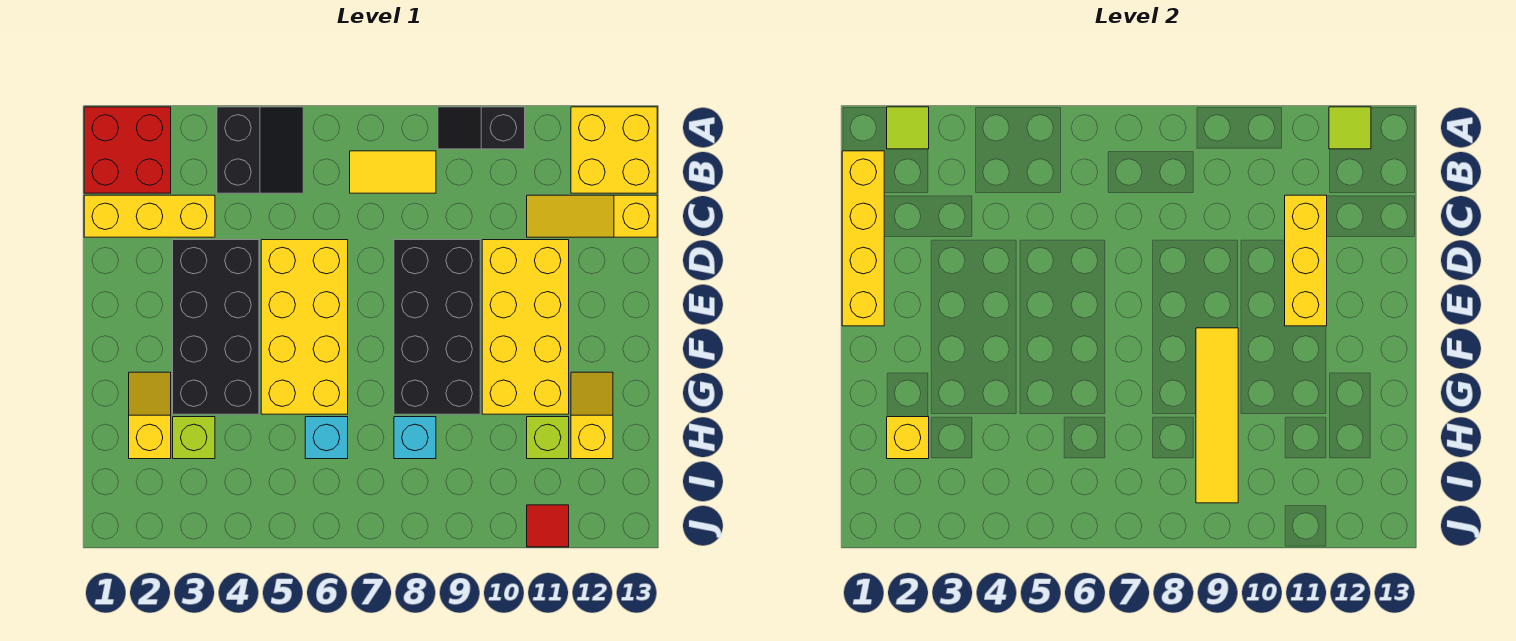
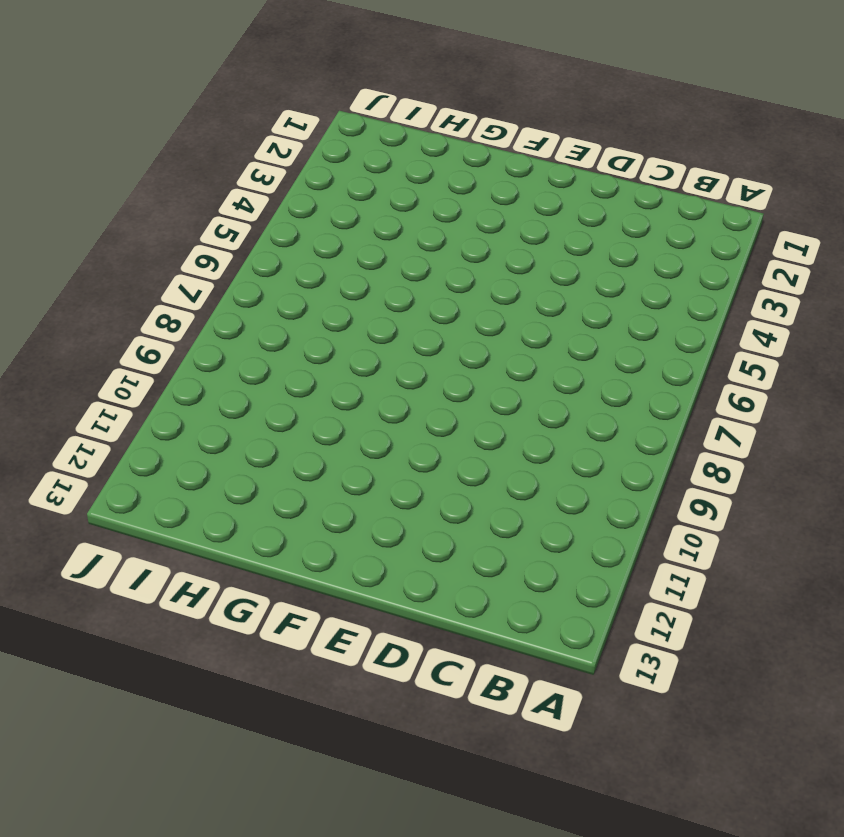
none -> red 2x2 brick [84,107,171,193]
none -> black 2x2 slope [217,107,303,193]
none -> black 1x2 slope [438,107,525,149]

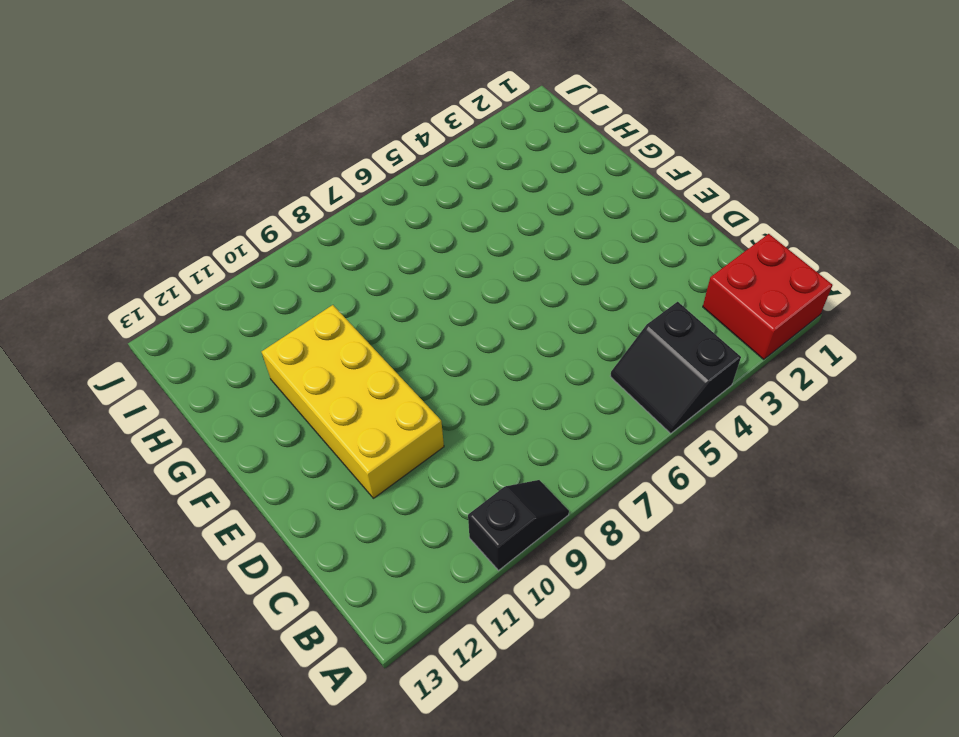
none -> yellow 2x2 brick [571,107,657,193]
none -> yellow 1x2 tile [350,151,436,193]
none -> yellow 1x3 brick [84,195,215,237]

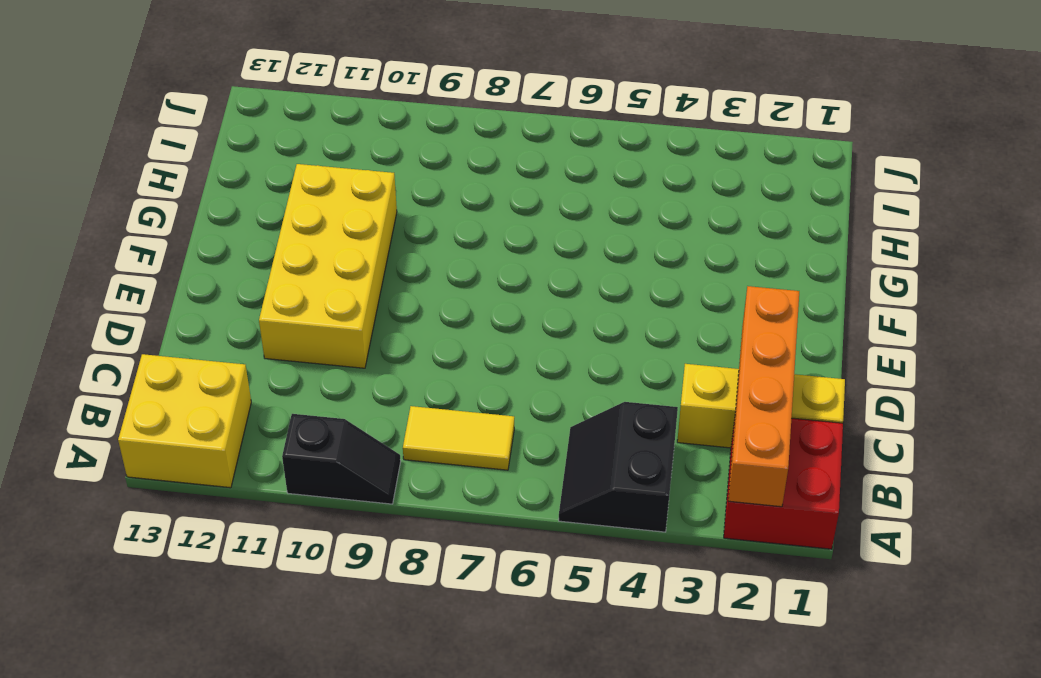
orange 1x4 brick [728,286,799,507] -> lime 1x1 tile [887,107,929,149]
none -> yellow 1x3 slope [527,195,657,237]
none -> black 2x4 brick [173,240,259,414]
none -> yellow 2x4 brick [261,240,348,414]

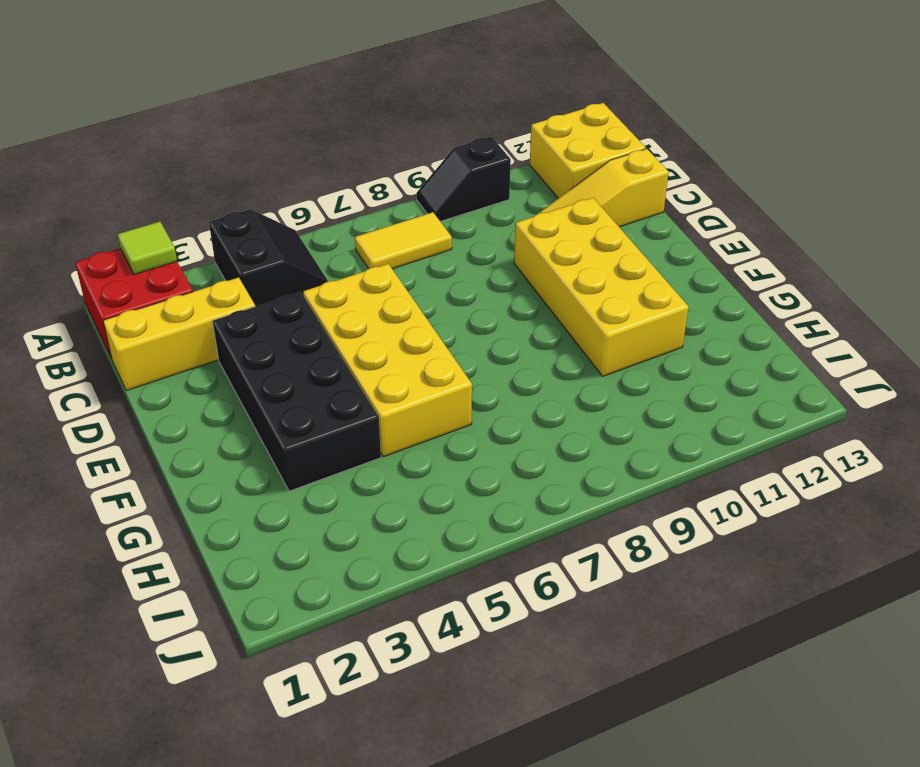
none -> black 2x4 brick [394,240,480,414]
none -> yellow 1x2 slope [129,372,171,459]
none -> yellow 1x2 slope [571,372,613,459]

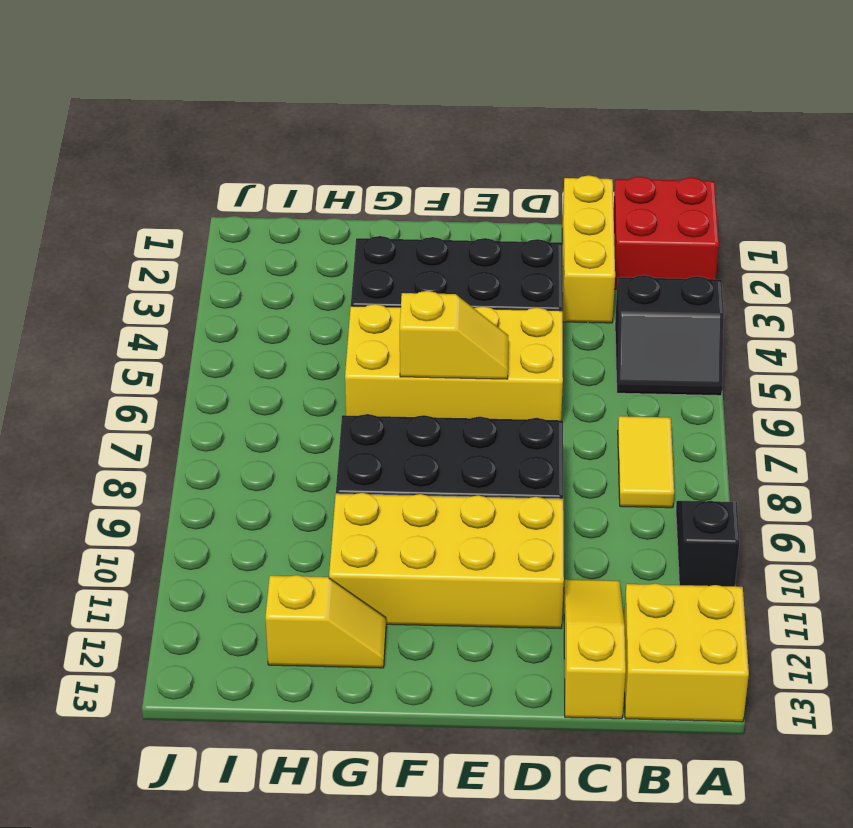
yellow 1x2 slope [400,291,508,379] -> yellow 1x2 slope moved to [129,372,171,459]
none -> lime 1x1 brick [173,417,215,459]
none -> cyan 1x1 brick [305,417,348,459]
none -> cyan 1x1 brick [394,417,436,459]

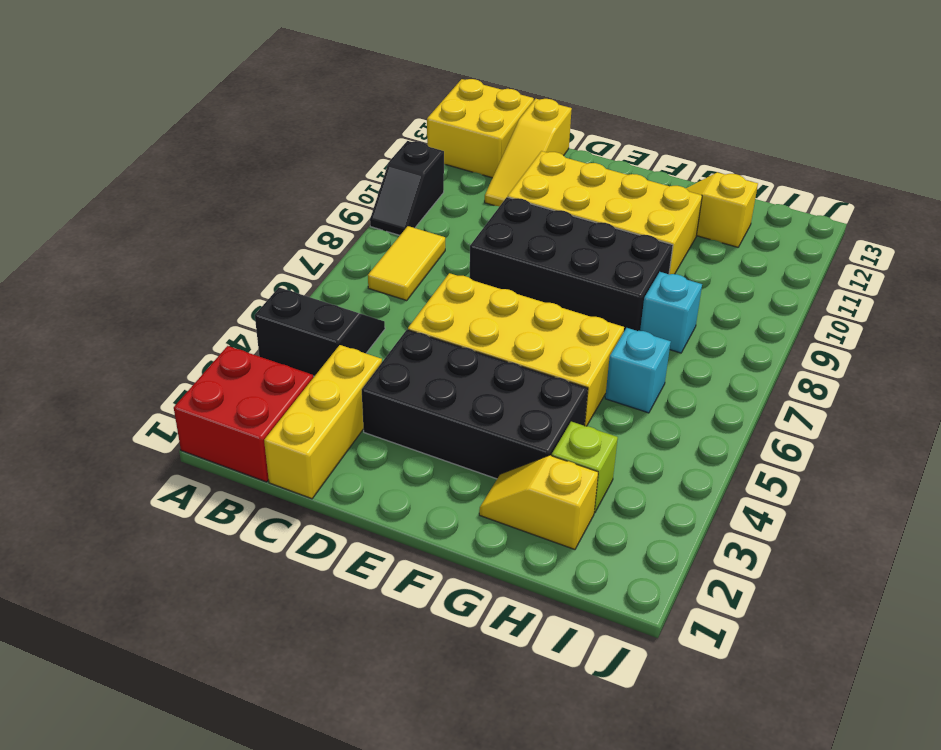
none -> lime 1x1 brick [527,417,569,459]
none -> red 1x1 tile [527,505,569,547]
none -> lime 1x1 tile [887,107,929,149]

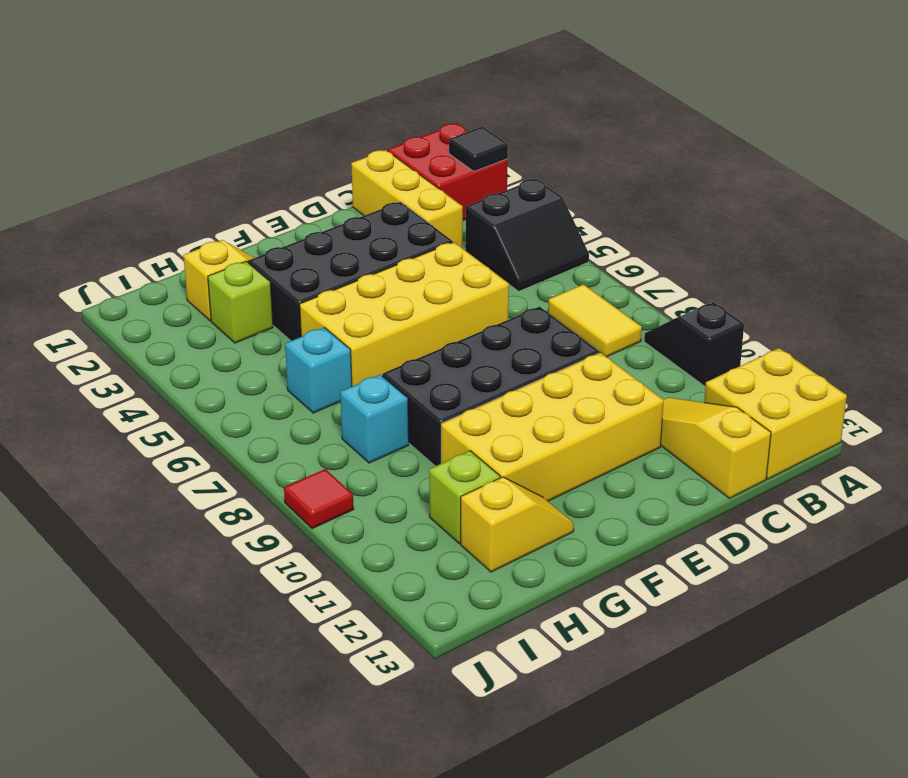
black 1x1 tile [449,127,508,171] -> lime 1x1 tile [887,107,929,149]
red 1x1 tile [284,469,354,529] -> red 1x1 tile moved to [527,505,569,547]
none -> lime 1x1 tile [1329,107,1371,149]
none -> yellow 1x4 brick [842,151,884,326]
none -> yellow 1x3 brick [1285,195,1327,326]

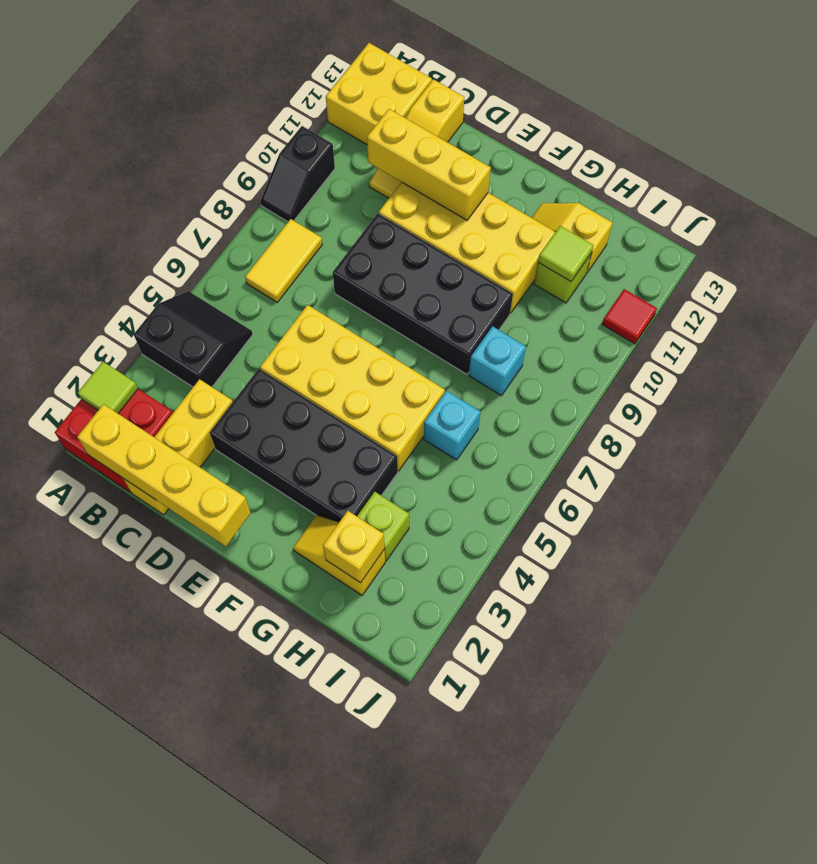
lime 1x1 tile [538,226,593,281] -> lime 1x1 tile moved to [1329,107,1371,149]
none -> yellow 1x4 tile [1196,328,1238,503]

